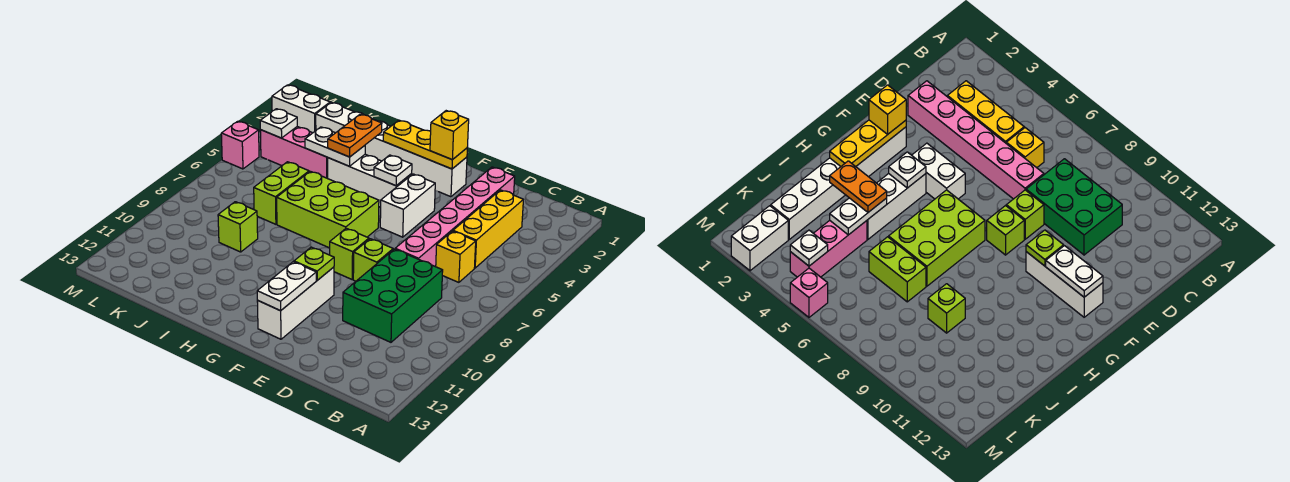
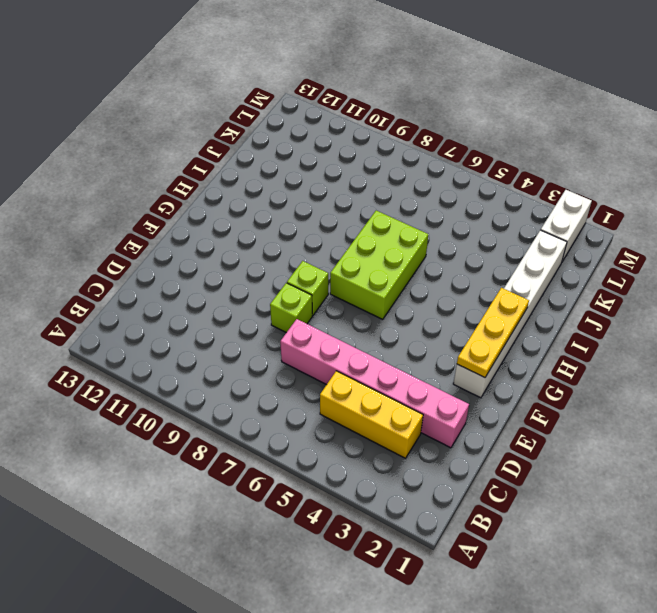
none -> yellow 1x1 brick [436,231,476,282]
none -> green 2x3 brick [343,249,443,342]
none -> white 1x2 brick [380,174,435,237]

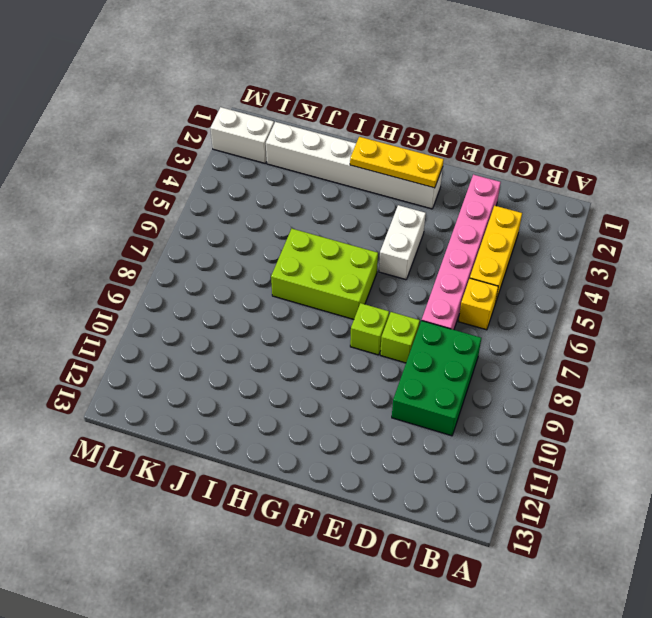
none -> white 1x3 brick [257,267,334,339]
none -> white 1x3 brick [328,154,412,207]
none -> pink 1x3 brick [260,127,328,178]

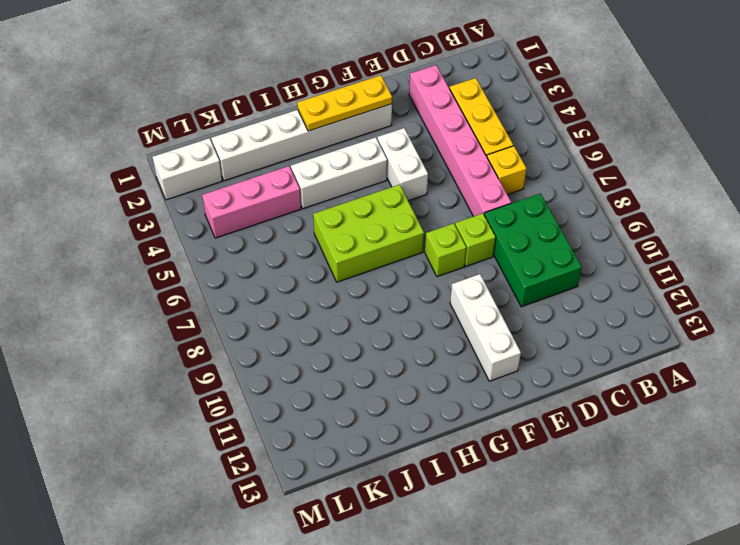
none -> lime 1x2 brick [254,162,309,224]
none -> lime 1x1 brick [218,202,258,252]
none -> pink 1x1 brick [221,121,259,169]

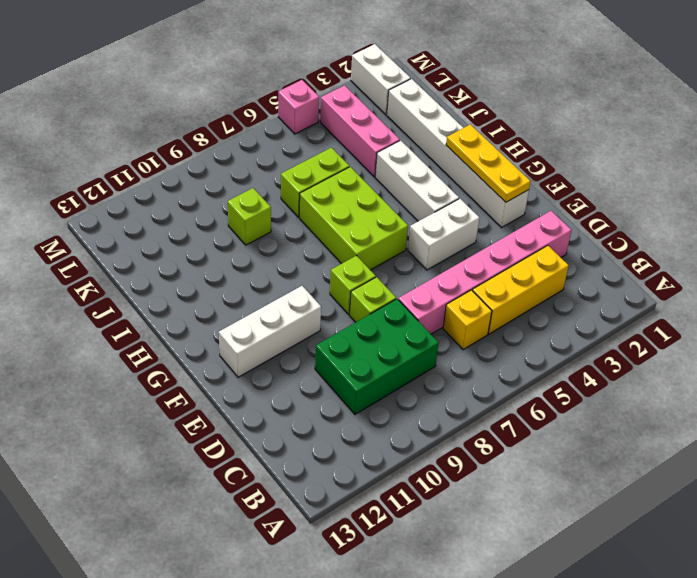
none -> lime 1x1 plate [294,247,334,280]
none -> white 1x2 plate [257,262,316,311]
none -> white 1x1 plate [374,155,412,186]

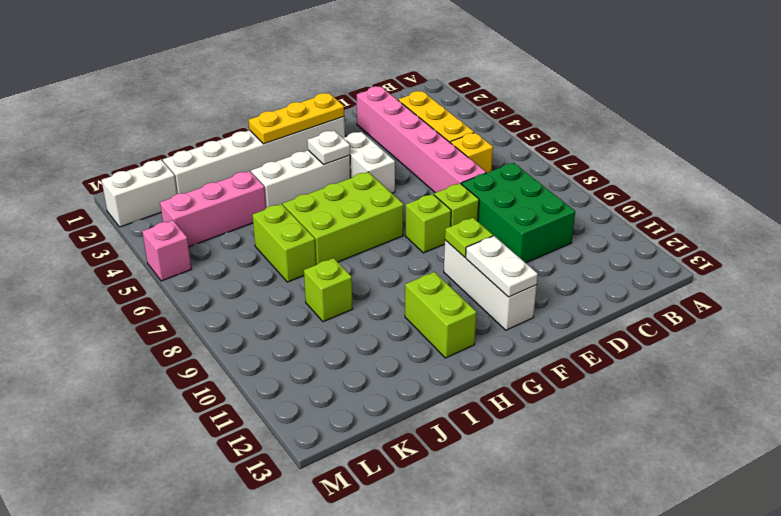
lime 1x2 brick [405,272,476,358] -> none
none -> white 1x2 plate [305,127,365,166]
none -> white 1x1 plate [260,109,297,138]
none -> yellow 1x1 brick [430,111,469,160]

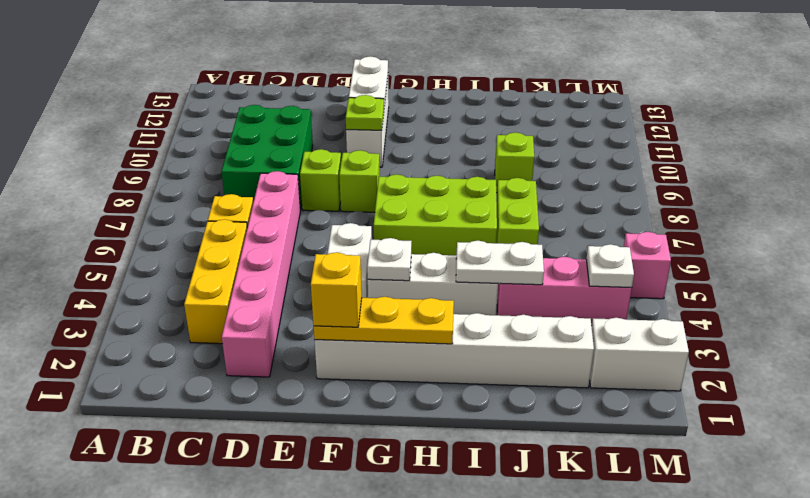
none -> orange 1x2 plate [328,114,382,157]

